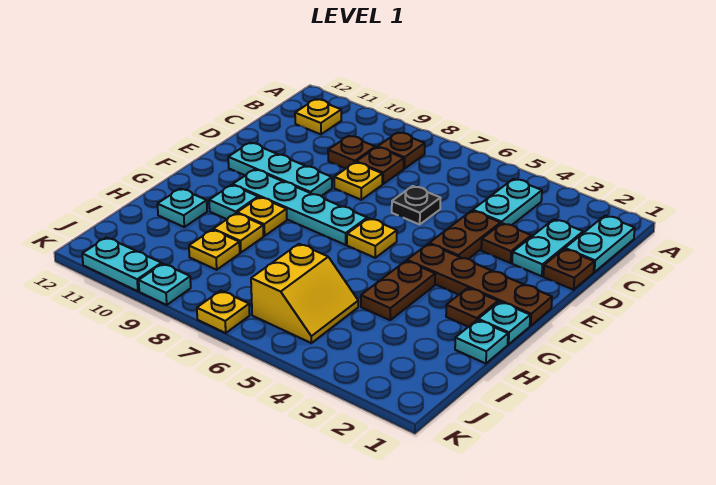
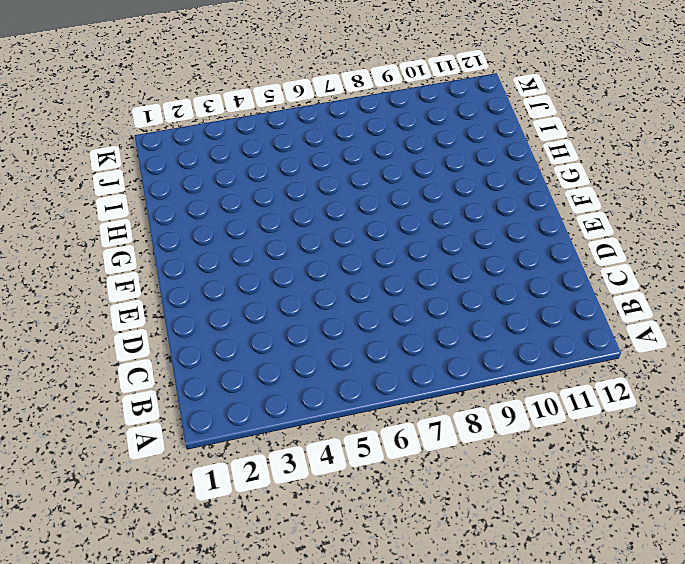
none -> cyan 1x2 plate [565,216,635,272]
none -> cyan 1x2 plate [473,179,542,225]
none -> brown 1x1 plate [378,132,425,169]

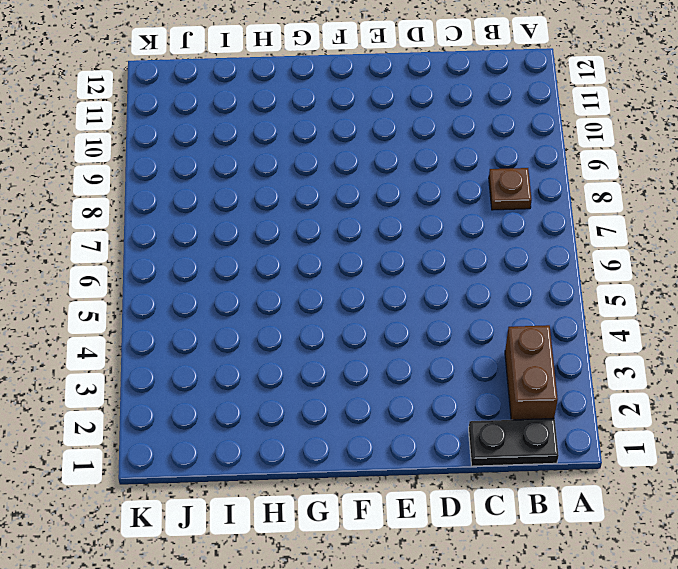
black 1x2 plate [469,418,559,466] -> cyan 1x2 plate [565,216,635,272]
brown 1x2 brick [505,325,558,420] -> none
none -> cyan 1x2 plate [473,179,542,225]
none -> yellow 1x1 plate [295,99,341,134]
none -> cyan 1x2 plate [512,219,583,276]

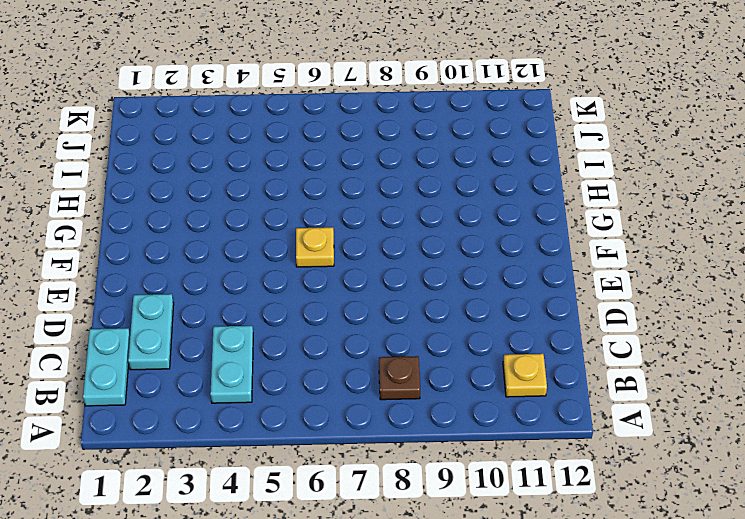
none -> brown 1x1 plate [356,147,404,184]
none -> brown 1x1 plate [328,136,375,169]
none -> brown 1x1 plate [543,249,594,290]

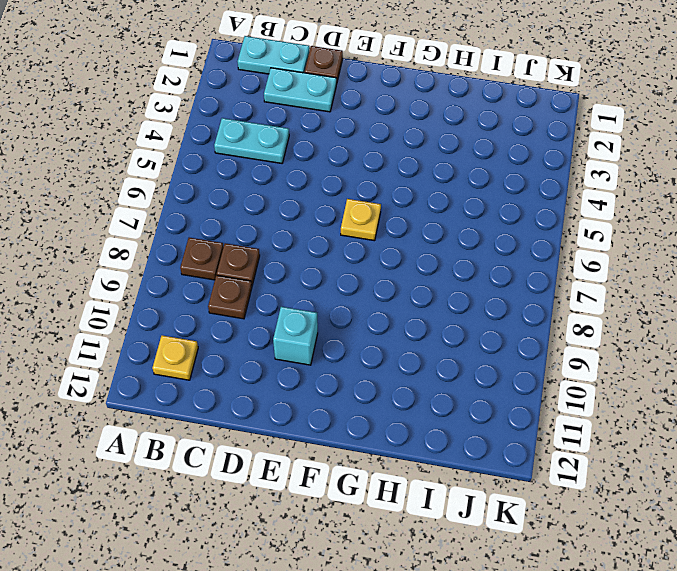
cyan 1x1 brick [273,307,318,365] -> cyan 1x3 plate [228,143,332,196]
none -> brown 1x1 plate [481,223,531,263]
none -> brown 1x2 plate [429,211,501,259]
none -> black 1x1 plate [392,186,441,224]

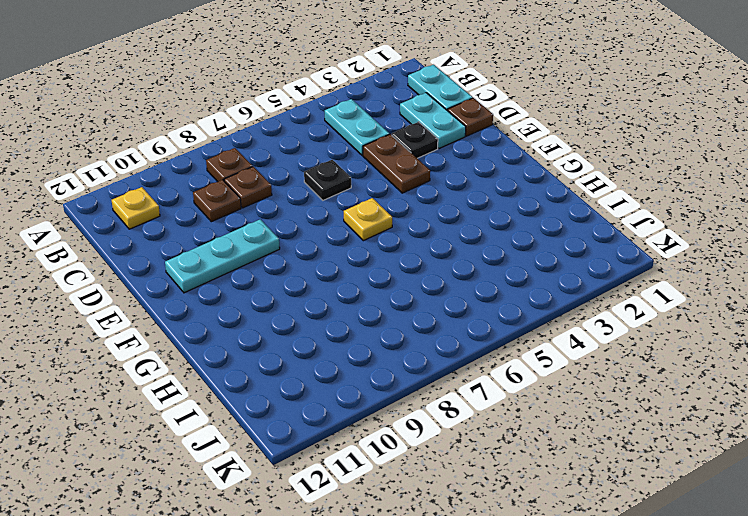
black 1x1 plate [392,122,438,158] -> brown 1x1 plate [481,223,531,263]
none -> yellow 1x1 plate [334,162,382,200]
none -> brown 1x4 plate [407,244,552,326]
none -> cyan 1x4 plate [233,169,367,245]

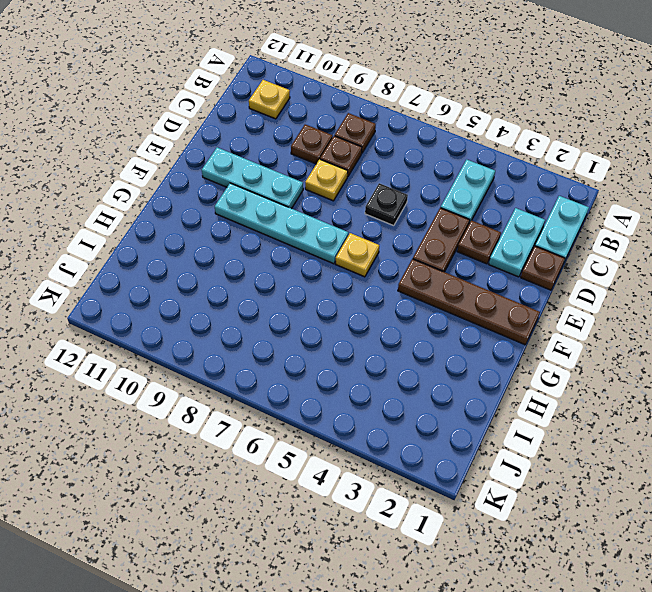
none -> cyan 1x1 plate [478,302,530,345]
none -> brown 1x1 plate [446,288,498,327]
none -> brown 1x2 plate [361,261,435,320]

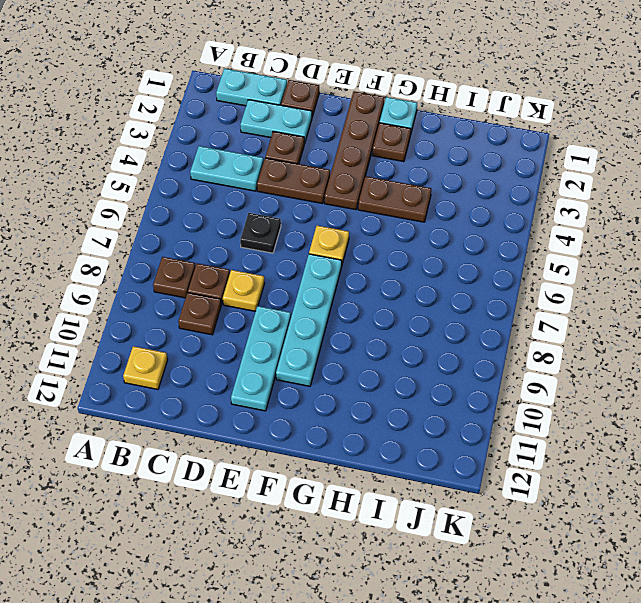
none -> yellow 1x1 plate [237,197,287,236]
none -> cyan 1x1 plate [209,185,258,219]
none -> cyan 1x1 plate [455,320,508,364]

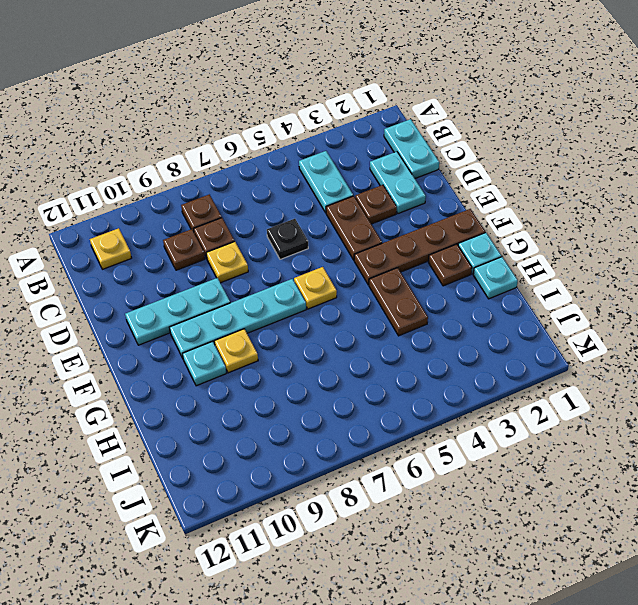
none -> brown 1x1 plate [543,249,594,290]
none -> yellow 1x1 plate [213,213,263,253]
none -> cyan 1x1 plate [157,189,207,227]

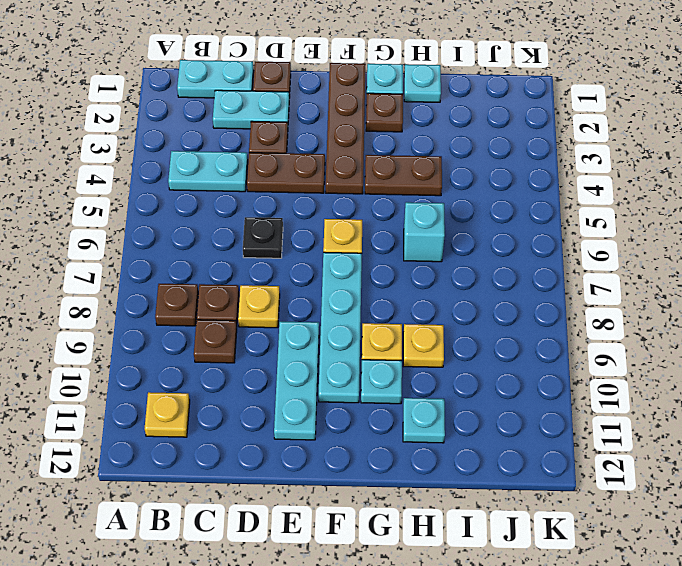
cyan 1x1 brick [404,202,445,262] -> none
none -> yellow 2x2 slope [251,244,358,343]
none -> yellow 1x1 plate [189,230,240,270]
none -> yellow 1x1 plate [197,291,250,333]

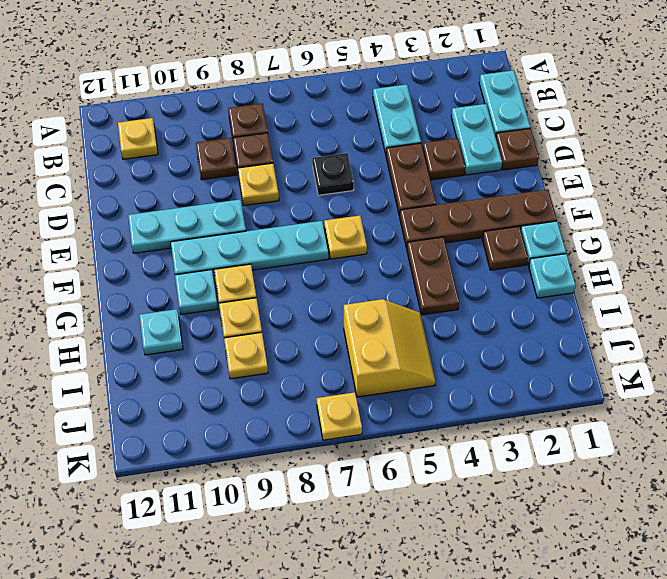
none -> cyan 1x1 plate [139,264,191,305]
none -> cyan 1x2 plate [82,237,161,291]

